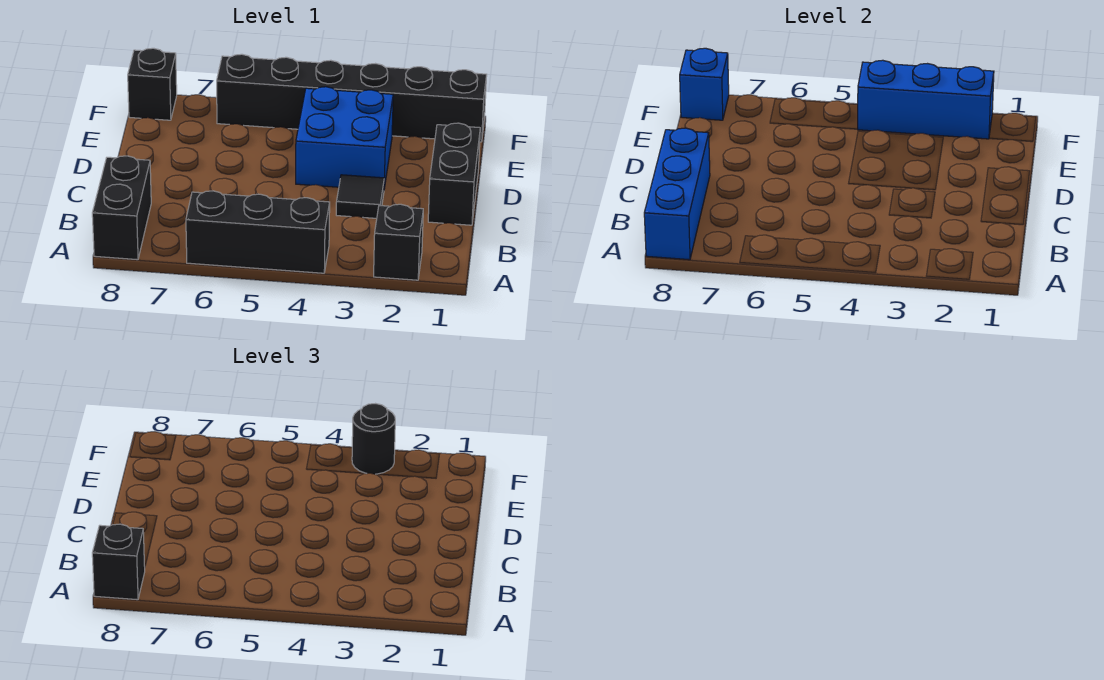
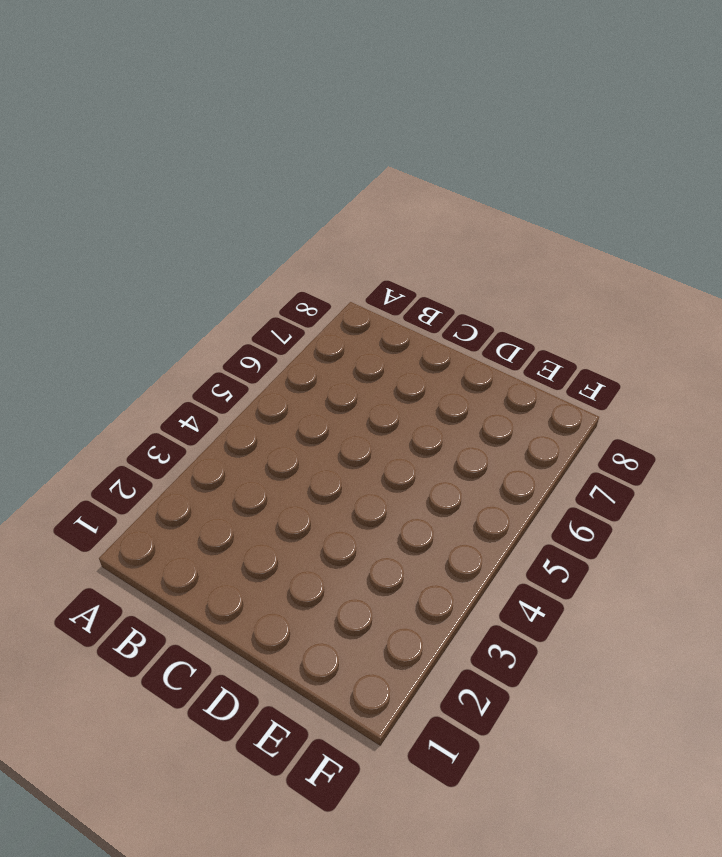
none -> black 1x1 brick [374,204,423,280]
none -> black 1x3 brick [186,191,330,273]
none -> black 1x2 brick [92,156,151,260]

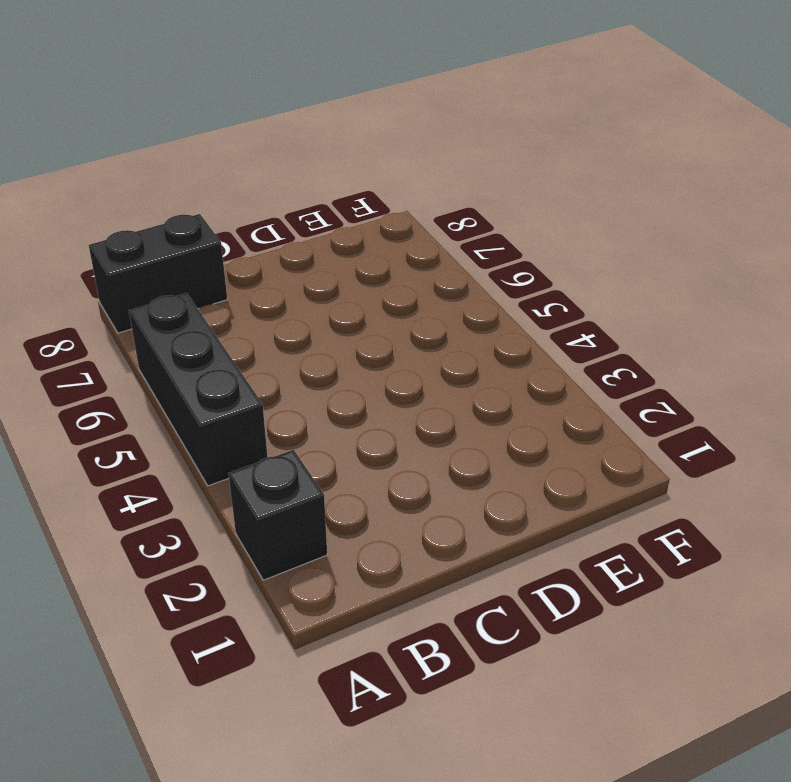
none -> black 1x2 brick [428,123,480,225]
none -> black 1x1 tile [336,175,384,218]
none -> blue 2x2 brick [296,87,393,188]

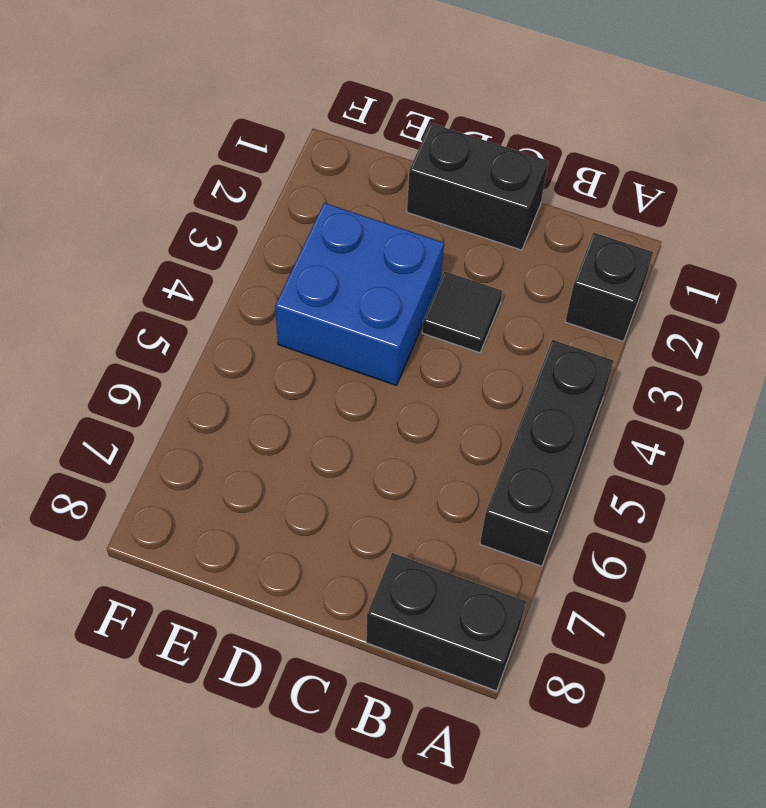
none -> black 1x6 brick [217,54,487,142]
none -> black 1x1 brick [128,48,177,120]
none -> blue 1x3 brick [644,128,710,260]

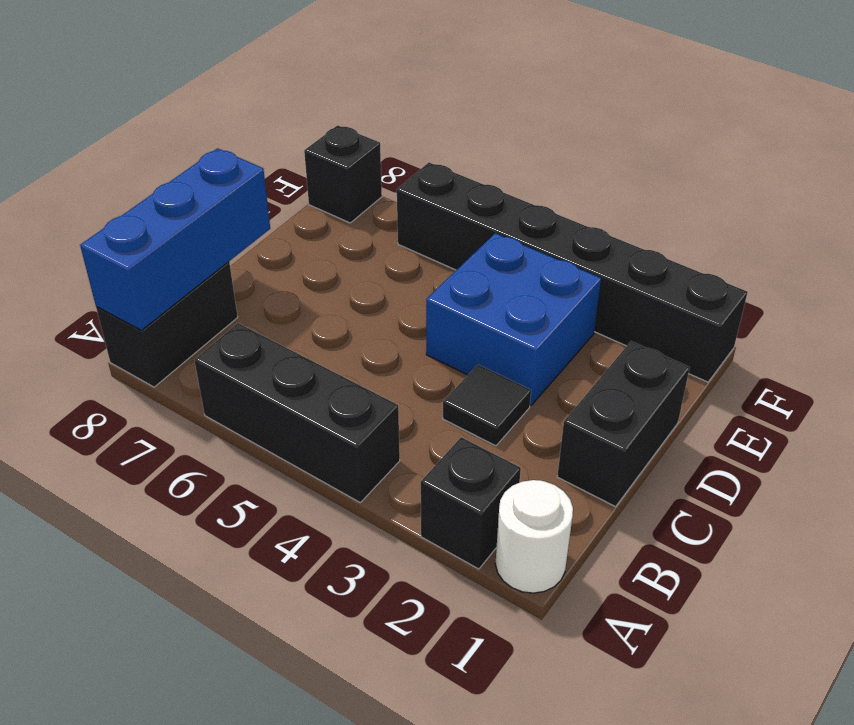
white 1x1 round brick [495,480,573,593] -> none
none -> blue 1x3 brick [858,60,994,139]
none -> blue 1x1 brick [680,48,729,120]
none -> black 1x1 brick [92,524,145,600]

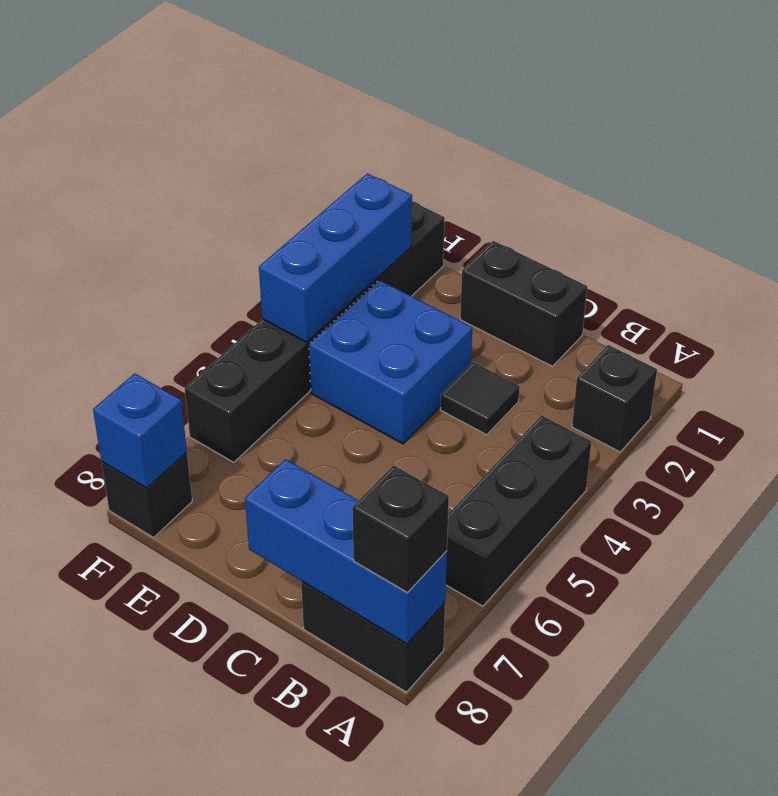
none -> black 1x1 round brick [352,404,395,474]

